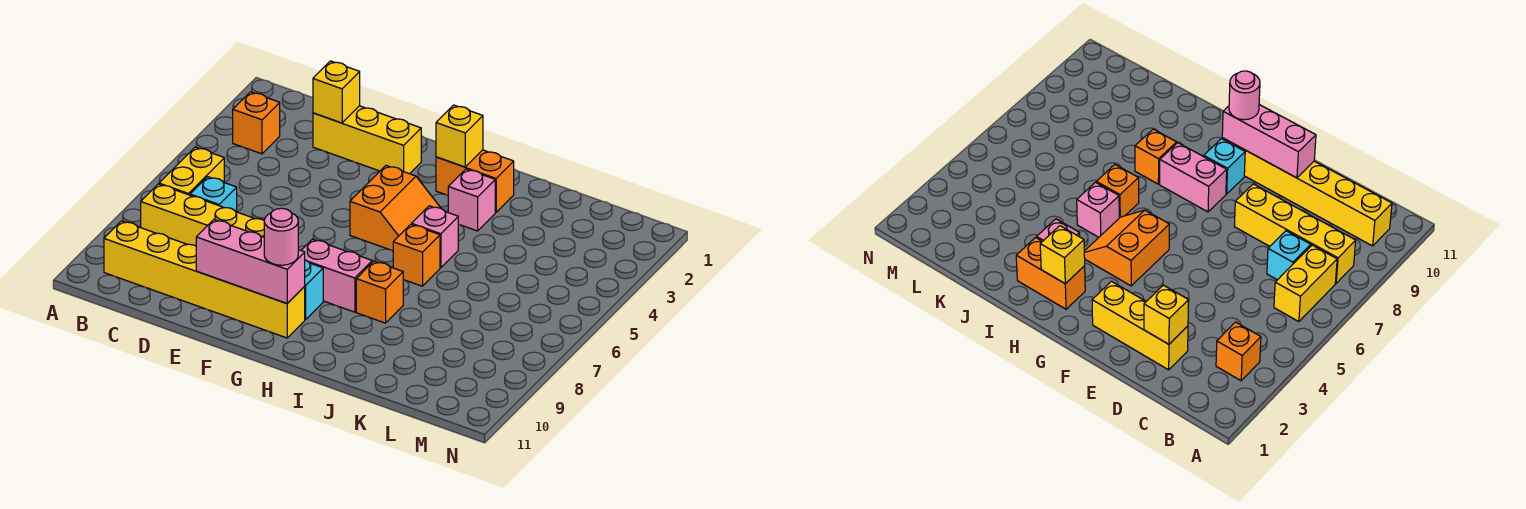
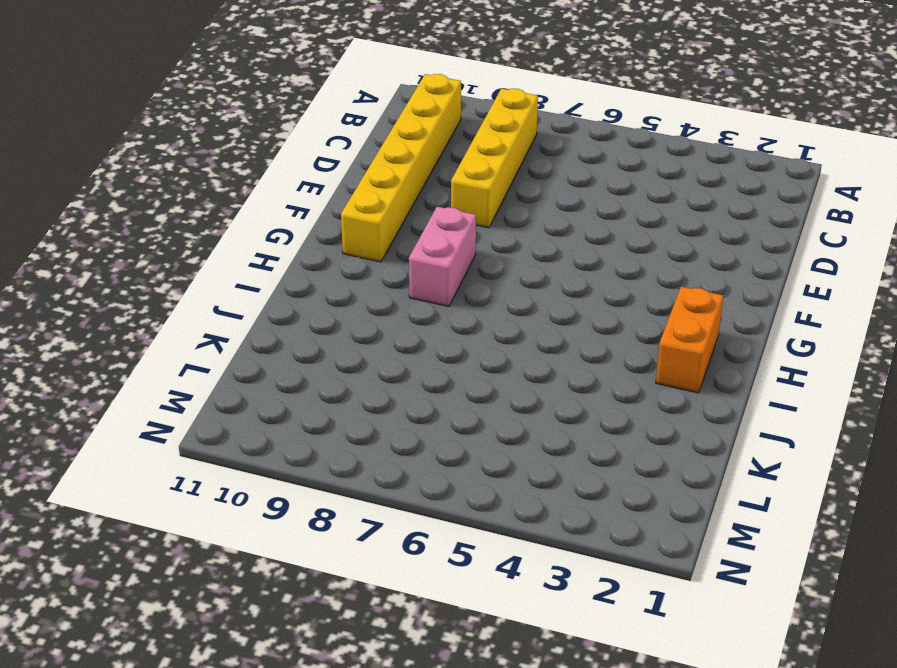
none -> orange 1x1 brick [233,92,280,154]
none -> yellow 1x2 brick [159,147,224,195]
none -> cyan 1x1 brick [190,177,237,212]

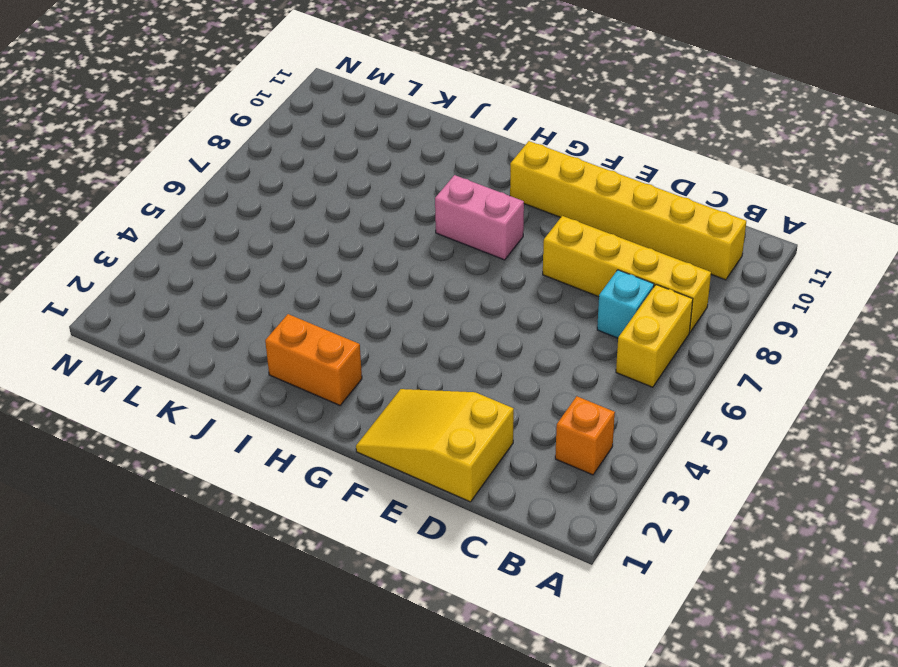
yellow 2x3 slope [356,389,514,502] -> yellow 1x3 brick [313,106,421,174]
none -> orange 2x2 slope [350,166,440,251]
none -> cyan 1x1 brick [304,260,323,320]
none -> pink 1x1 brick [448,169,495,231]

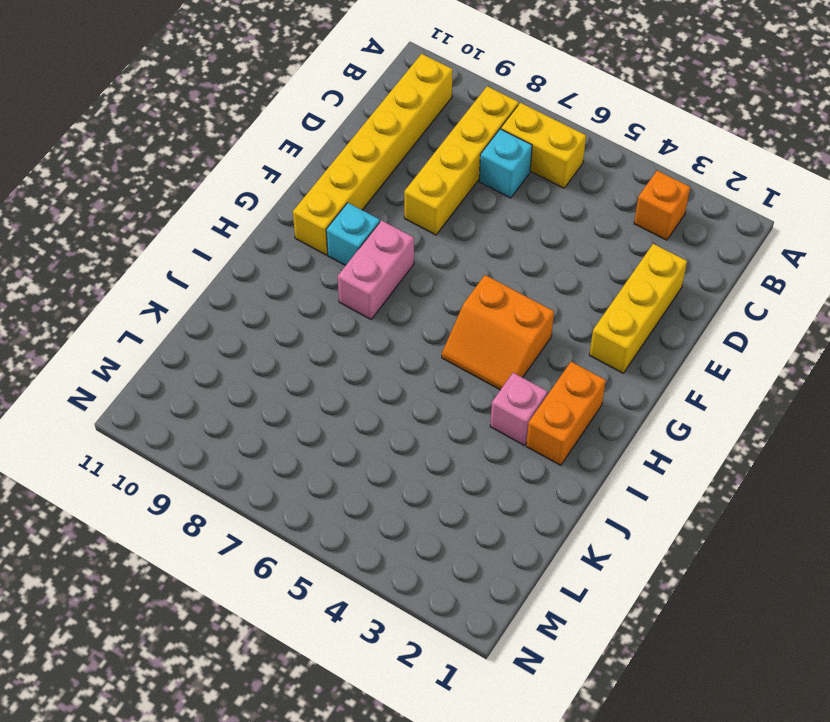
none -> pink 1x1 brick [412,206,458,268]
none -> orange 1x1 brick [393,224,440,286]
none -> orange 1x1 brick [356,261,403,323]

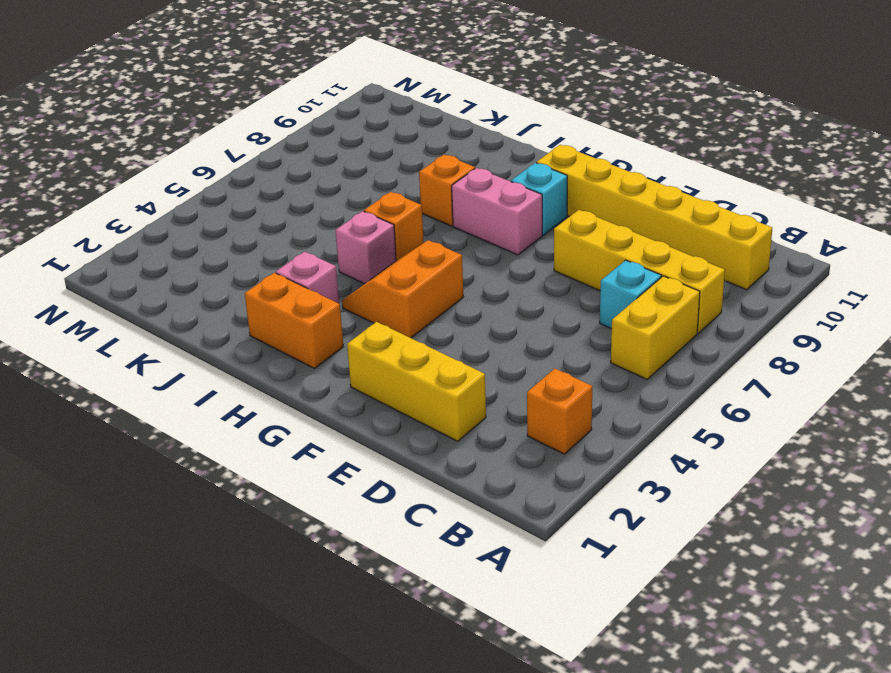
none -> yellow 1x1 brick [313,61,360,123]
none -> pink 1x3 brick [196,220,305,303]
none -> yellow 1x1 brick [436,105,483,167]

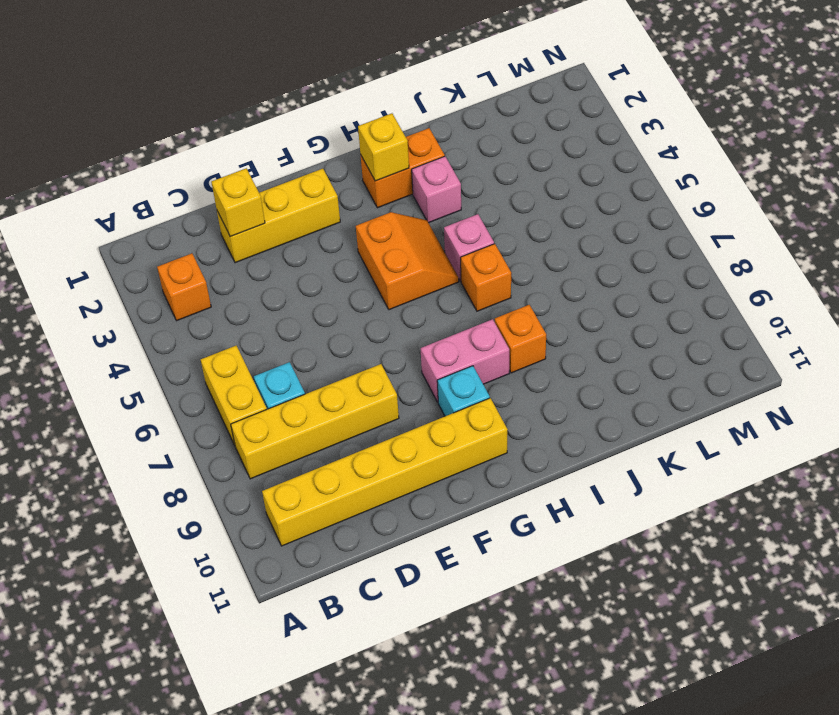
none -> pink 1x3 brick [196,220,305,303]
none -> pink 1x1 round brick [264,208,298,265]

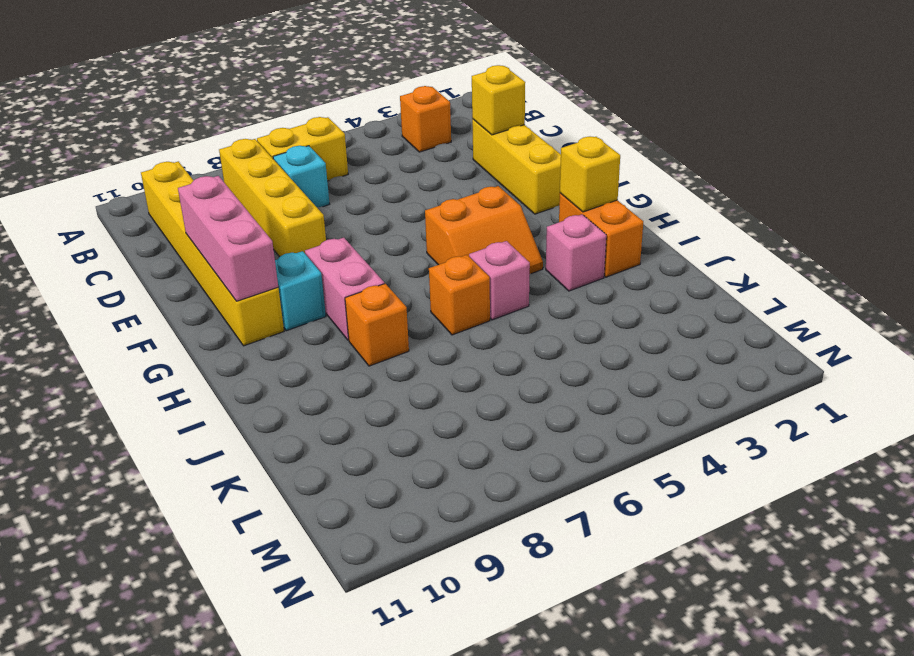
none -> pink 1x1 round brick [264,208,298,265]

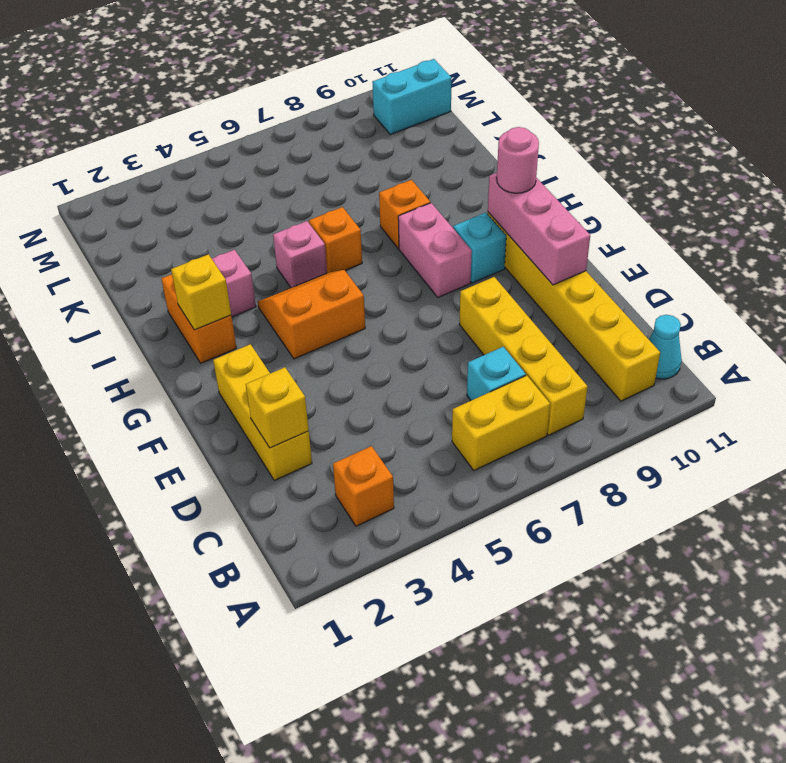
cyan 1x1 cone [649,315,682,379] -> none
cyan 1x2 brick [372,59,452,134] -> none

